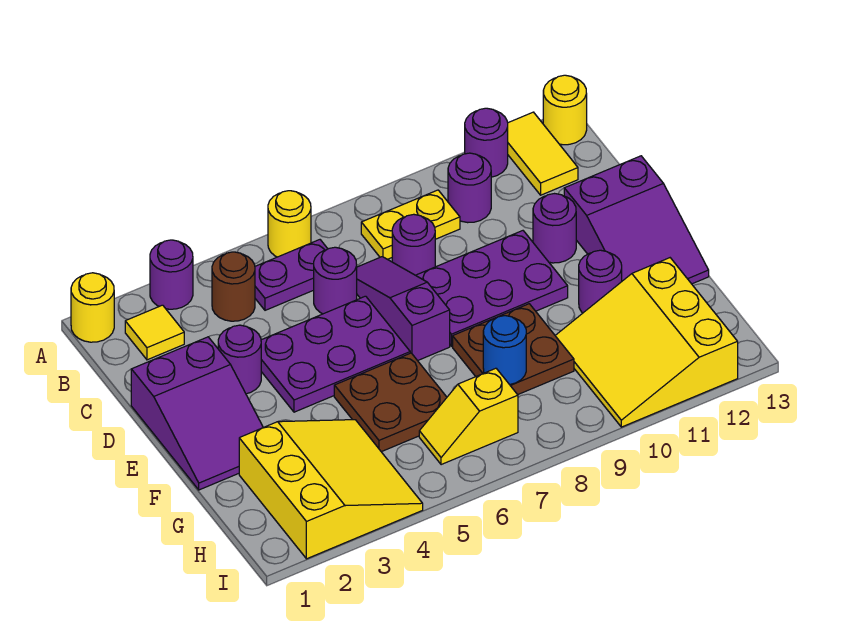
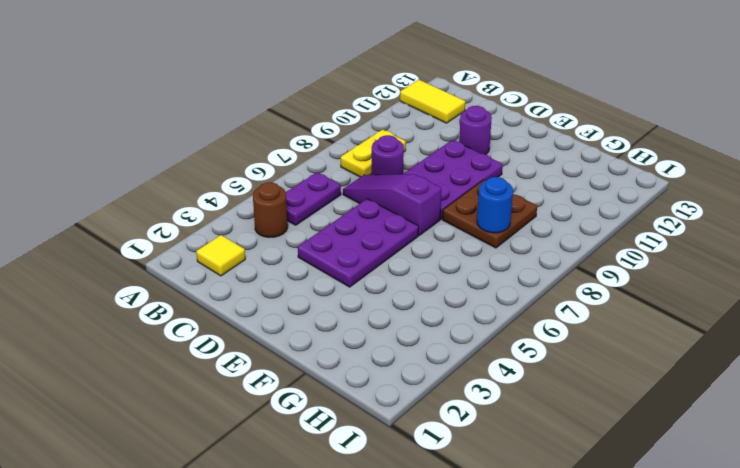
none -> yellow 1x1 round brick [71,273,114,342]
none -> purple 1x1 round brick [150,240,193,309]
none -> yellow 1x1 round brick [268,191,311,257]

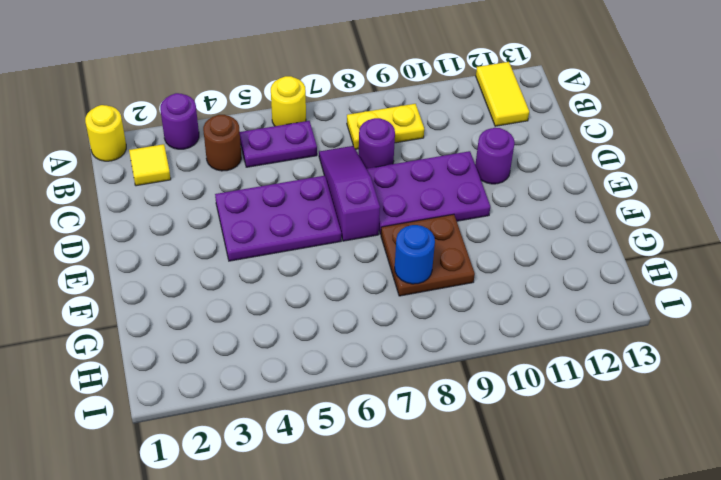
none -> purple 1x1 round brick [465,108,508,177]
none -> yellow 1x1 round brick [543,75,587,145]
none -> purple 1x1 round brick [448,153,491,223]

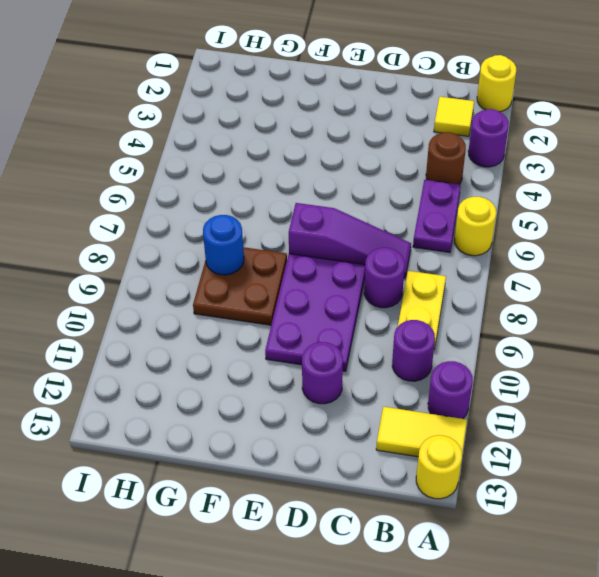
none -> purple 1x1 round brick [314,247,357,314]
none -> purple 2x3 slope [131,337,263,490]
none -> purple 1x1 round brick [218,325,261,394]

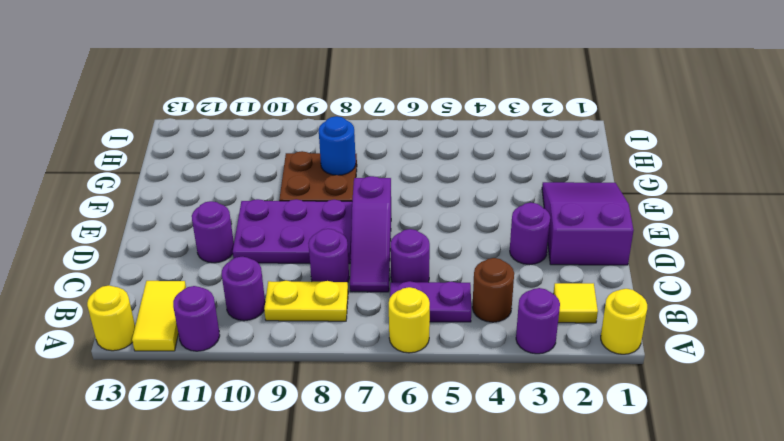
none -> purple 2x3 plate [261,296,410,412]
none -> purple 2x3 slope [564,156,709,284]
none -> brown 2x2 plate [334,353,447,452]

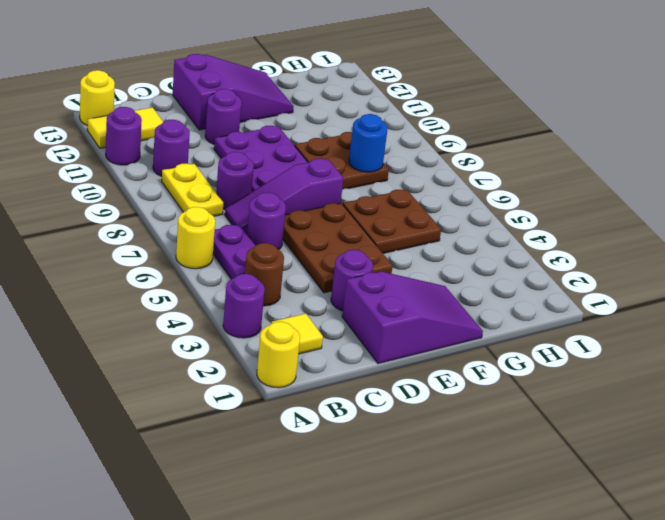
brown 2x3 plate [283,203,393,293] -> purple 2x3 plate [261,296,410,412]
none -> purple 1x1 round brick [579,250,622,313]
none -> yellow 3x3 slope [239,420,423,559]
none -> yellow 3x3 slope [555,258,738,427]

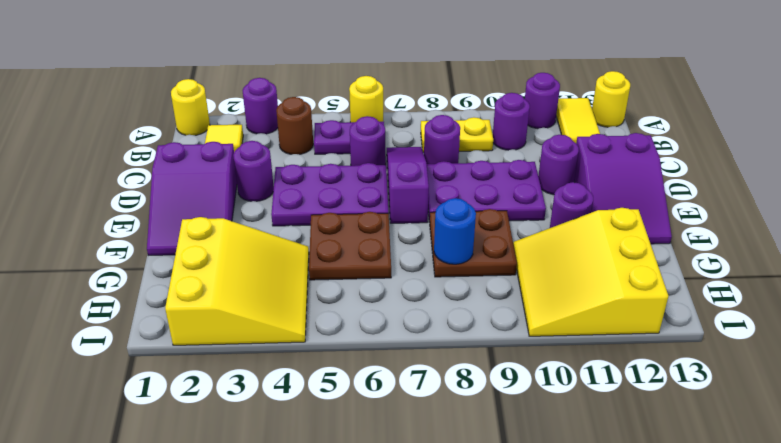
none -> yellow 1x2 slope [419,368,518,465]

